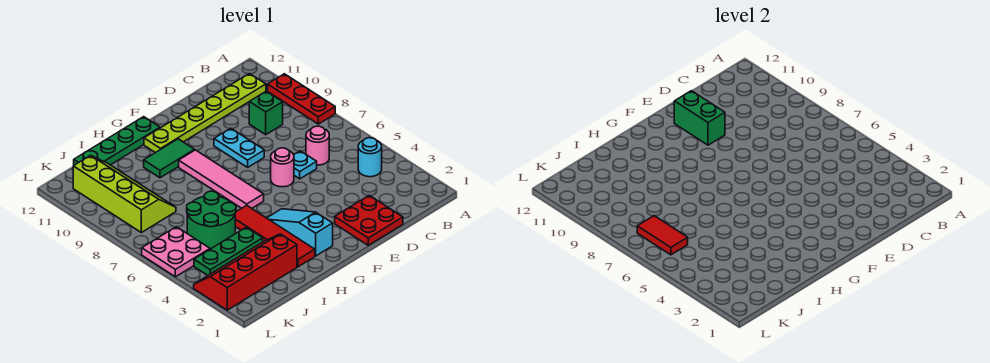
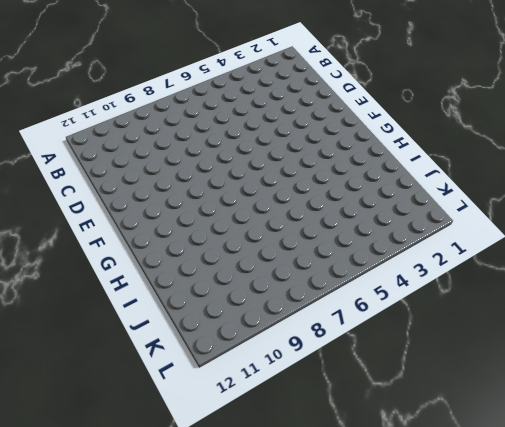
none -> red 1x3 plate [268,74,335,124]
none -> cyan 1x1 round brick [358,138,382,177]
none -> lime 1x6 plate [144,74,266,153]

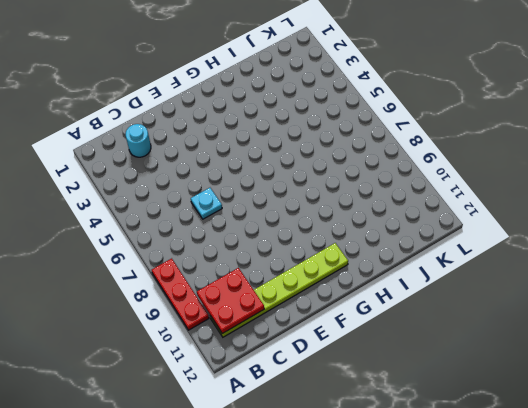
red 2x2 plate [197,268,264,334] -> red 2x2 plate moved to [335,195,403,246]
cyan 1x1 round brick [126,124,151,157] -> cyan 1x1 round brick moved to [358,138,382,177]
none -> pink 1x1 round brick [306,126,329,165]
none -> green 1x1 brick [249,91,283,135]
none -> pink 1x1 round brick [271,148,294,187]

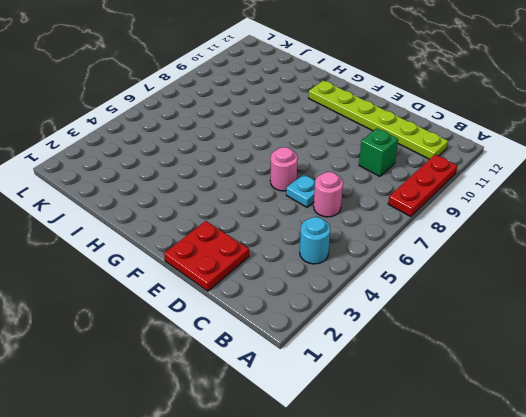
none -> cyan 1x2 plate [214,128,264,167]
none -> cyan 1x3 slope [267,209,333,256]
none -> pink 1x4 tile [179,150,264,208]

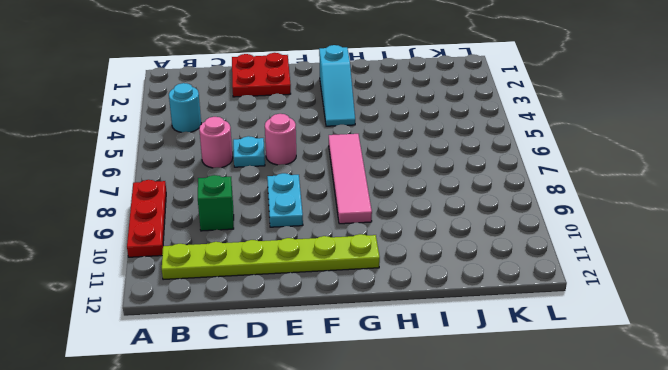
none -> green 1x2 tile [144,139,194,178]
none -> green 1x4 plate [74,117,160,165]
none -> red 1x4 tile [235,205,315,267]

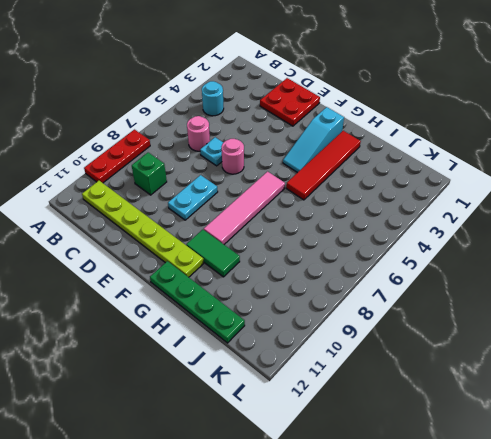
none -> red 2x4 slope [194,234,297,310]
none -> green 1x3 plate [194,227,263,275]
none -> green 2x2 round brick [187,191,236,249]

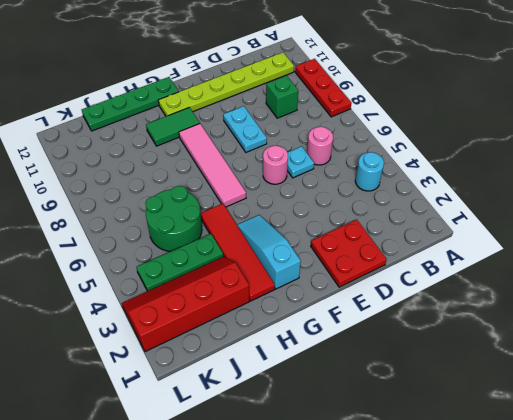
none -> lime 2x4 slope [73,155,176,233]
none -> pink 2x2 plate [142,227,210,277]
none -> green 1x2 brick [674,91,725,145]

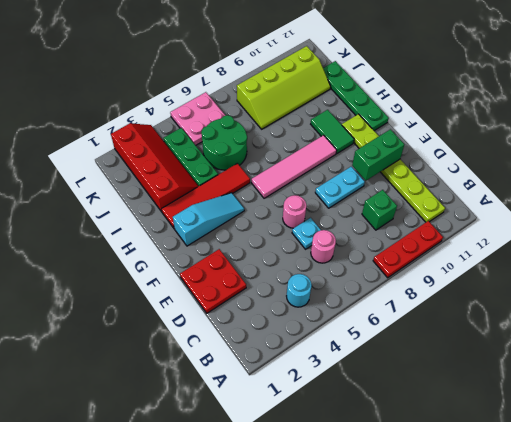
none -> red 1x2 tile [637,216,688,255]

